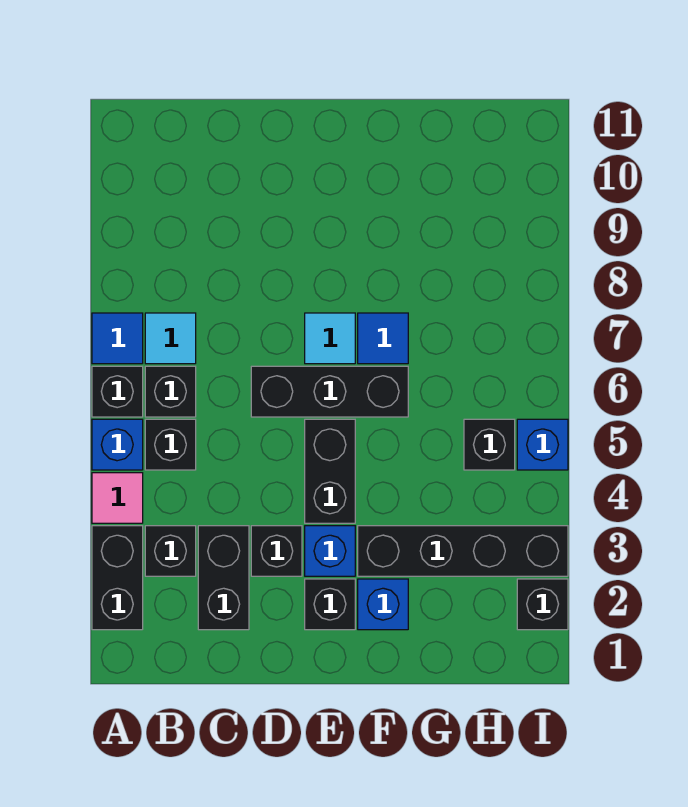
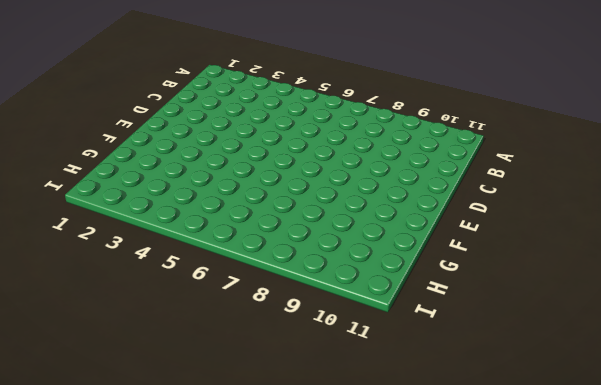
none -> black 1x2 brick [92,526,143,630]
none -> pink 1x1 tile [92,473,143,523]
none -> blue 1x1 brick [92,419,143,470]

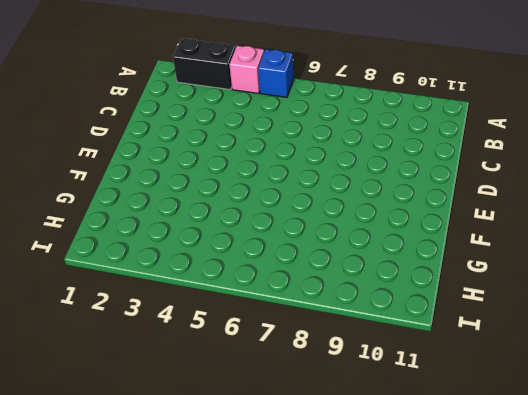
pink 1x1 brick [229,46,264,93] -> pink 1x1 tile [92,473,143,523]
none -> black 1x1 brick [92,366,143,417]
none -> blue 1x1 tile [92,313,143,364]
none -> black 1x1 brick [145,526,196,576]

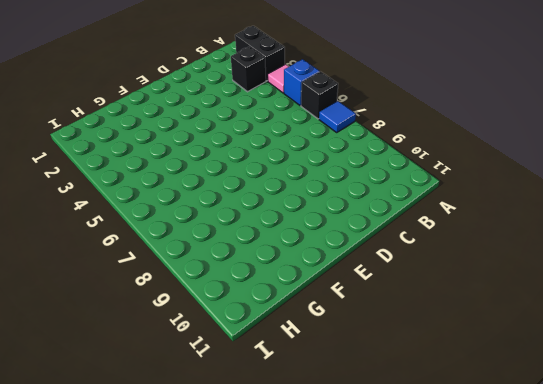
none -> black 1x1 brick [145,419,196,470]
none -> black 1x1 brick [145,366,196,417]
none -> cyan 1x1 tile [145,313,196,364]

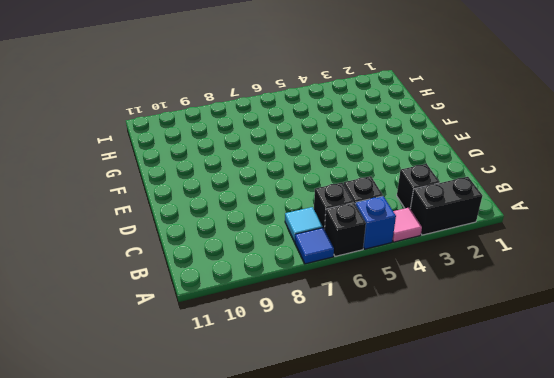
none -> black 1x2 brick [198,526,249,630]
none -> black 1x1 brick [251,526,302,576]
none -> black 1x3 brick [251,366,408,417]

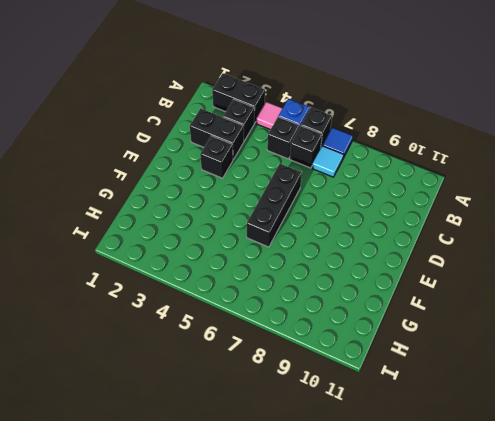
none -> black 1x1 brick [305,579,355,630]
none -> blue 1x1 brick [305,526,355,576]
none -> black 1x2 brick [305,419,355,523]

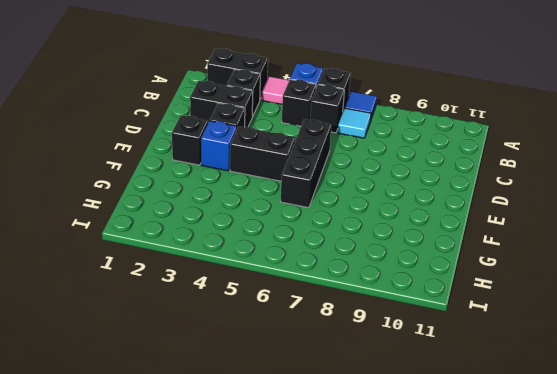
none -> cyan 1x1 tile [305,313,355,364]
none -> blue 1x1 brick [358,579,408,630]
none -> black 1x4 brick [358,526,568,576]

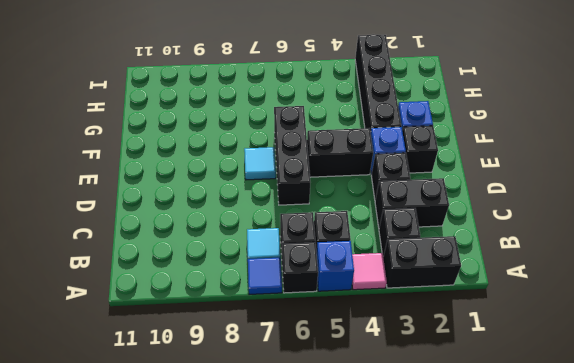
none -> blue 1x1 tile [358,313,408,364]
none -> black 1x1 brick [464,419,515,470]
none -> black 1x1 brick [517,579,568,630]

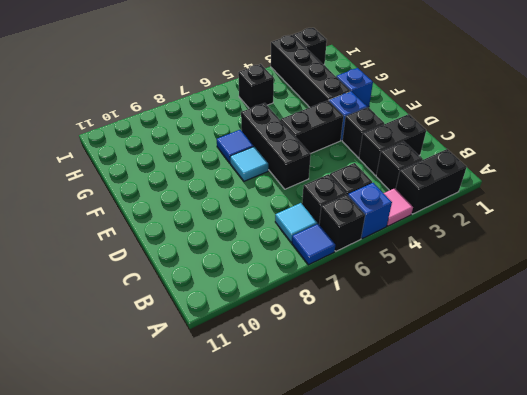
none -> black 1x1 brick [305,579,355,630]
none -> blue 1x1 brick [517,419,568,470]

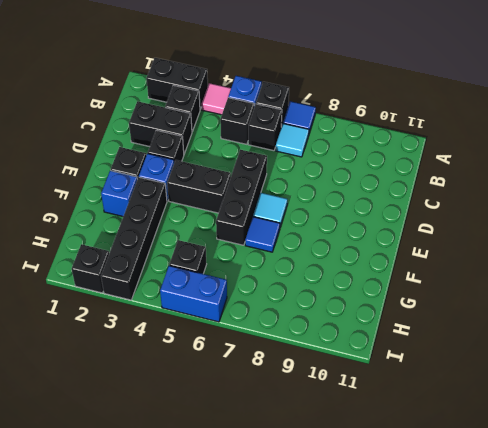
blue 1x2 brick [160,266,227,322] -> blue 1x1 brick [517,419,568,470]

